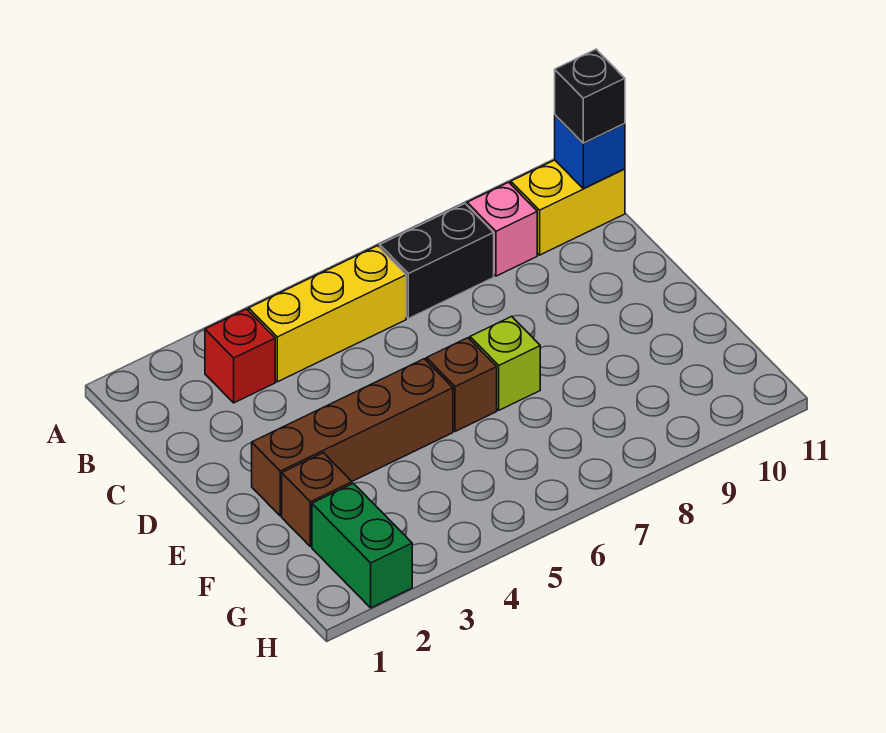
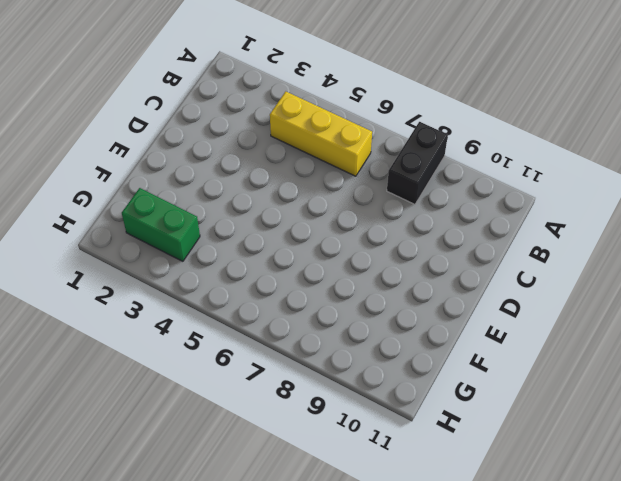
black 1x2 brick [387,122,448,204] -> black 1x2 brick turned to [380,204,494,318]
green 1x2 brick [122,188,200,261] -> green 1x2 brick turned to [312,483,412,608]
none -> red 1x1 brick [205,309,275,403]
none -> pink 1x1 brick [467,182,537,276]
none -> yellow 1x2 brick [511,160,625,255]

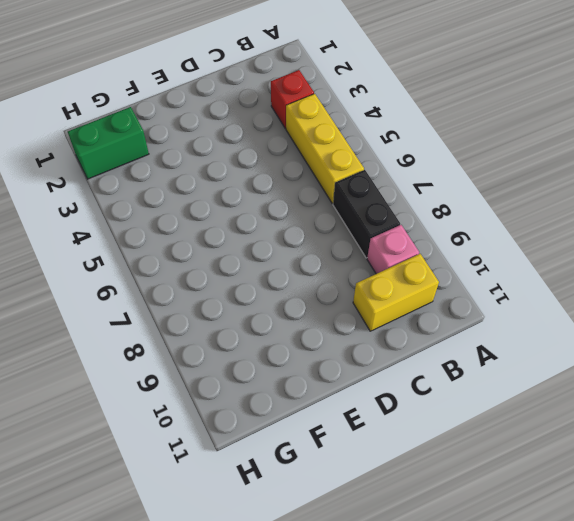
yellow 1x2 brick [353,254,439,331] -> yellow 1x2 brick turned to [511,160,625,255]
none -> brown 1x4 brick [252,359,453,516]
none -> brown 1x1 brick [426,338,497,432]
none -> lime 1x1 brick [470,316,540,410]

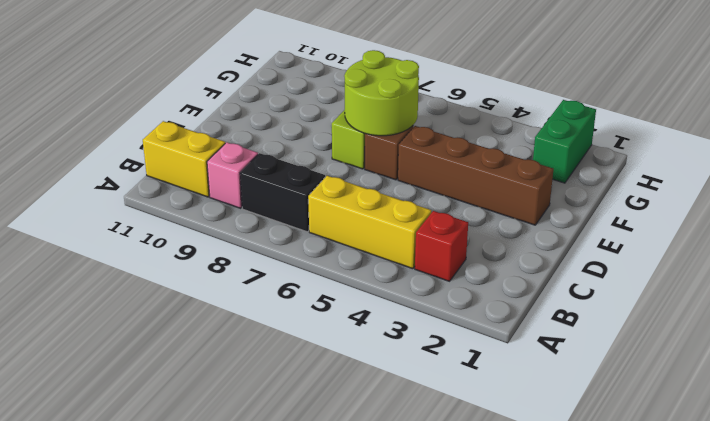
lime 2x2 round brick [344,50,419,136] -> none
none -> brown 1x1 brick [282,453,352,547]
none -> blue 1x1 brick [555,115,625,189]
none -> black 1x1 brick [555,49,625,143]

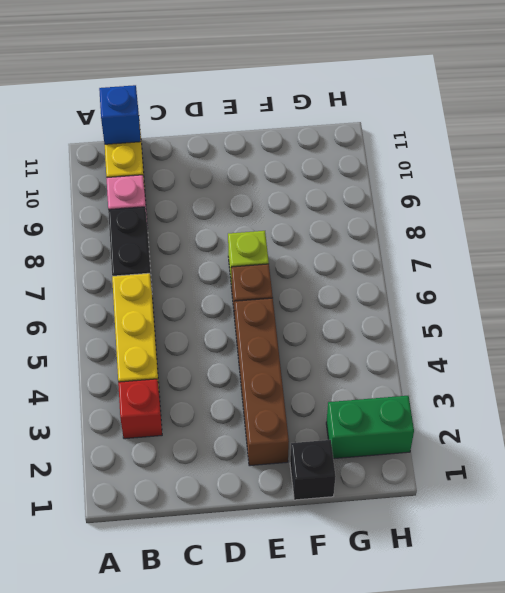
black 1x1 brick [290,440,336,500] -> black 1x1 brick moved to [555,49,625,143]
none -> brown 1x1 brick [282,453,352,547]

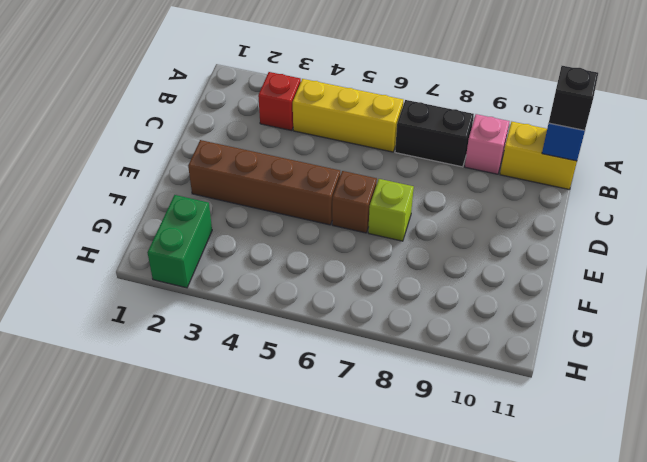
none -> brown 1x1 brick [282,453,352,547]

